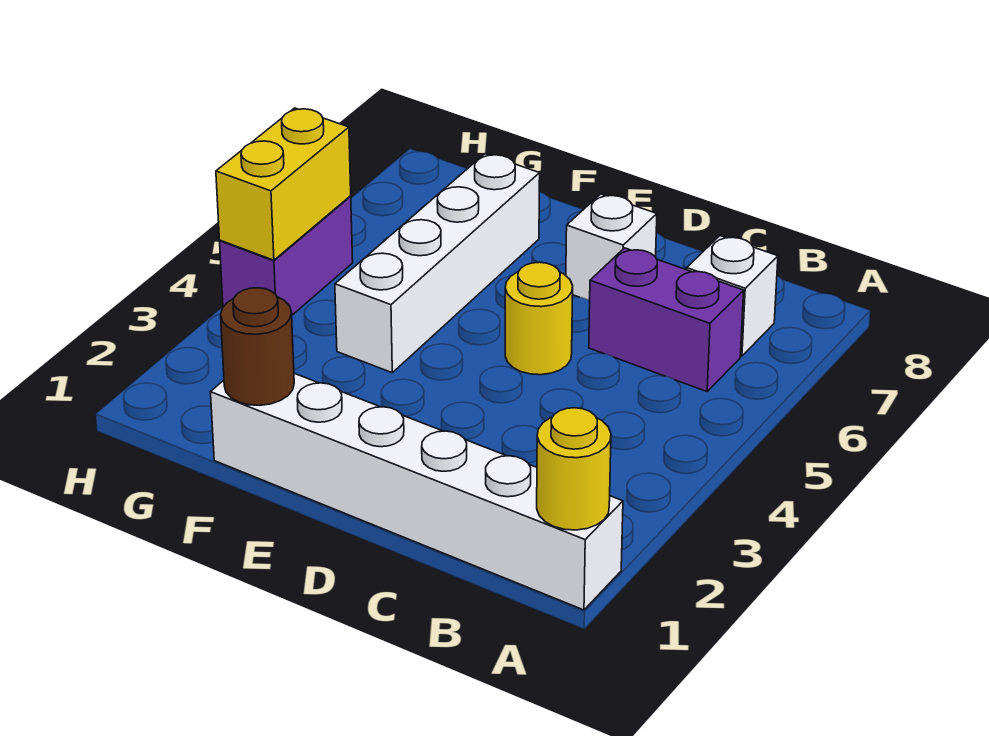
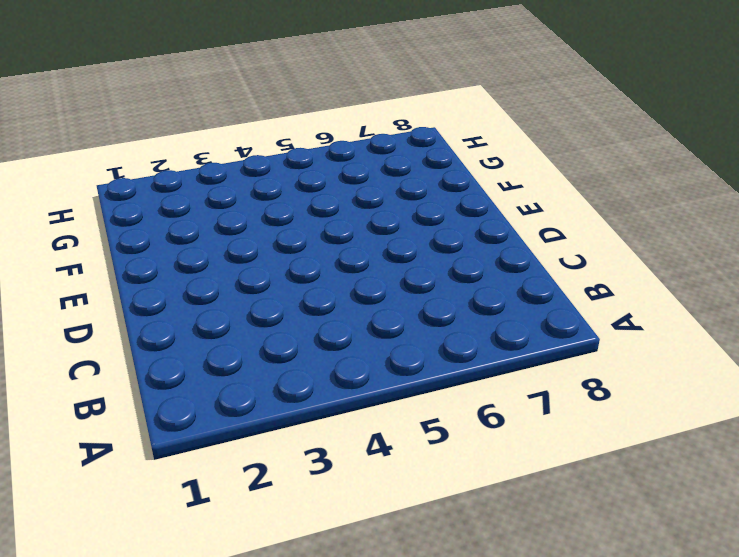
none -> white 1x6 brick [211,373,623,610]
none -> purple 1x2 brick [589,248,744,392]

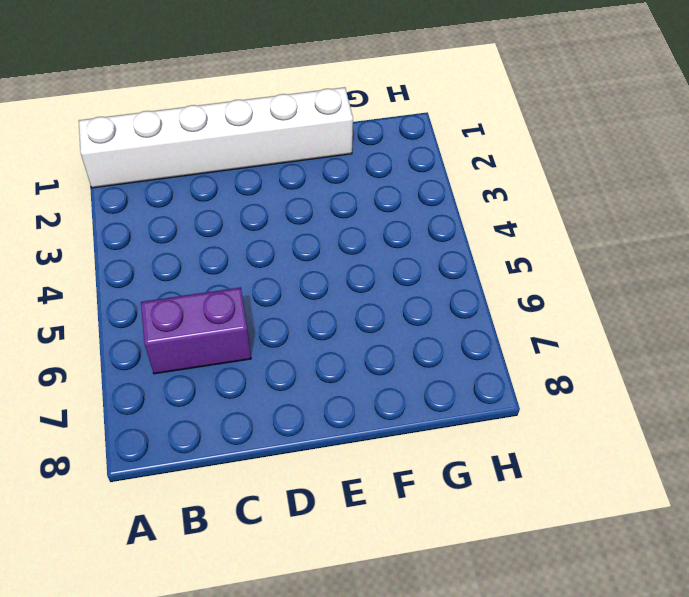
none -> white 1x1 brick [687,236,778,356]
none -> yellow 1x1 round brick [505,262,573,375]

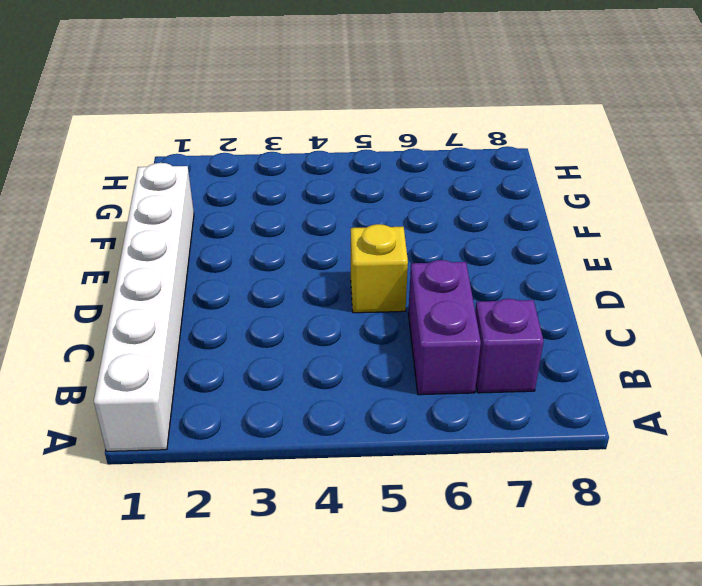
purple 1x1 brick [475,299,544,393] -> white 1x1 brick [687,236,778,356]
yellow 1x1 brick [351,224,408,313] -> yellow 1x1 round brick [505,262,573,375]
none -> white 1x1 brick [566,194,657,301]
none -> white 1x4 brick [335,154,540,373]

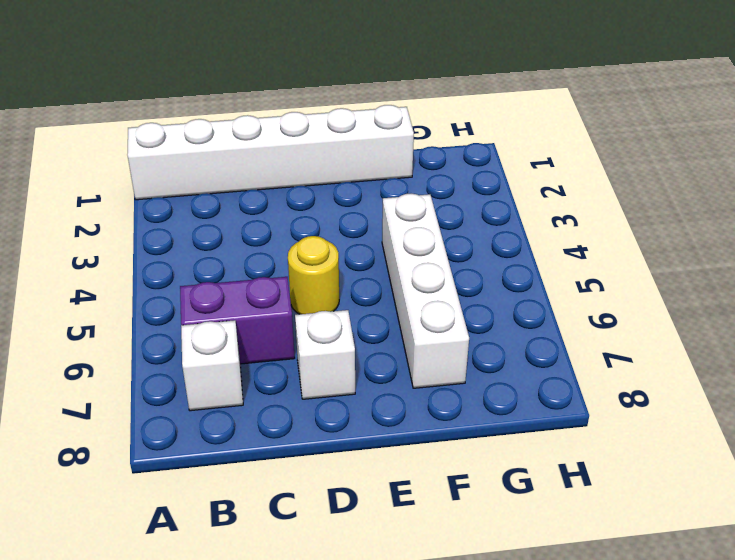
none -> purple 1x2 brick [220,197,353,315]
none -> yellow 1x1 round brick [537,408,611,530]

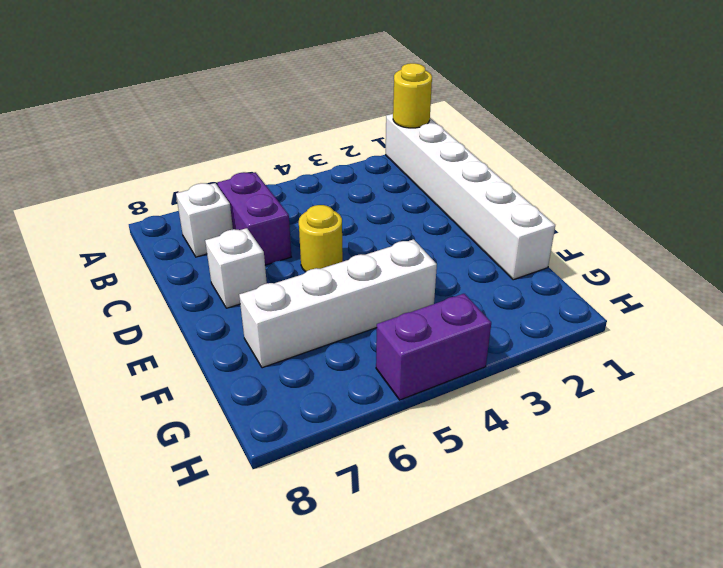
none -> brown 1x1 round brick [221,288,294,405]
none -> yellow 1x2 brick [216,108,351,260]

